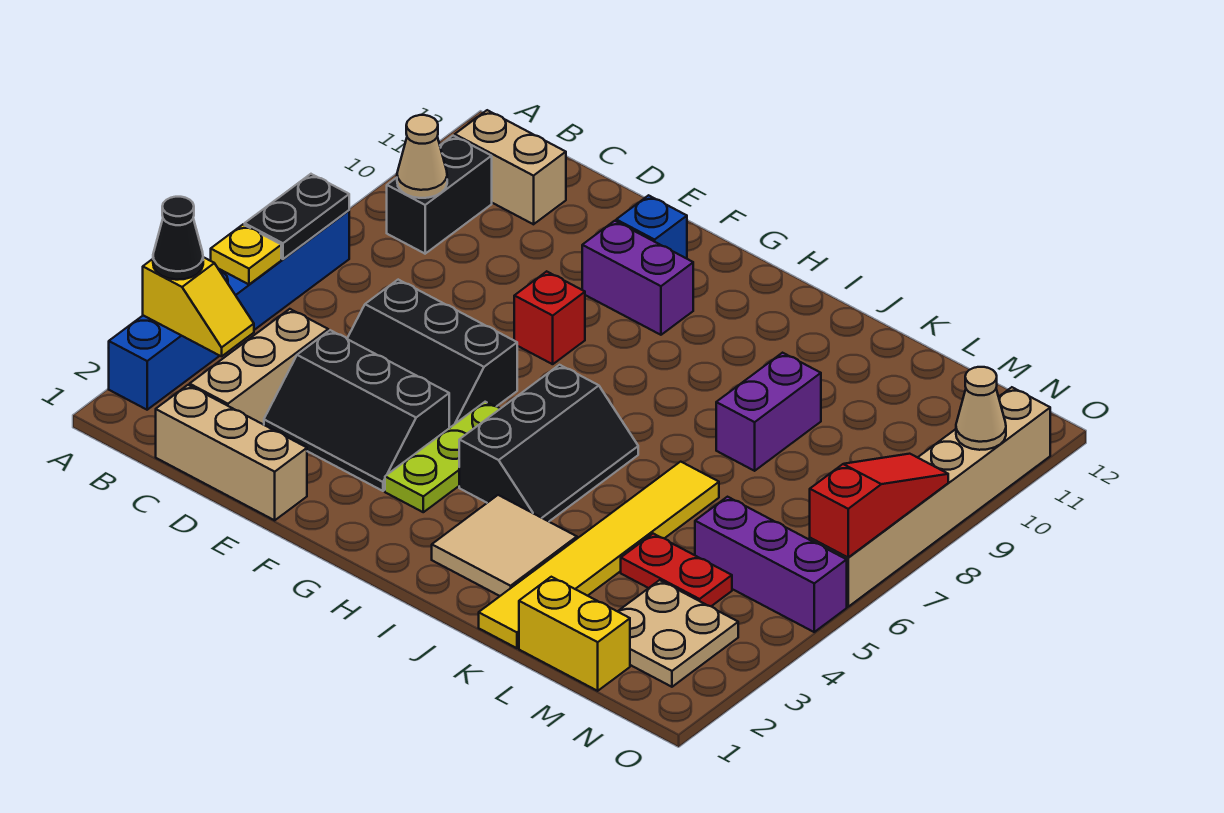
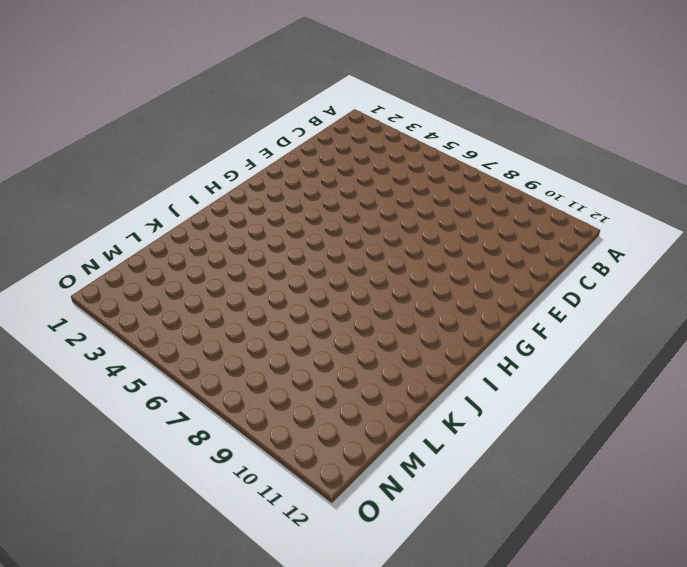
none -> blue 1x6 brick [109,210,349,410]
none -> black 1x2 brick [387,136,492,254]
none -> tan 1x2 brick [455,110,566,224]

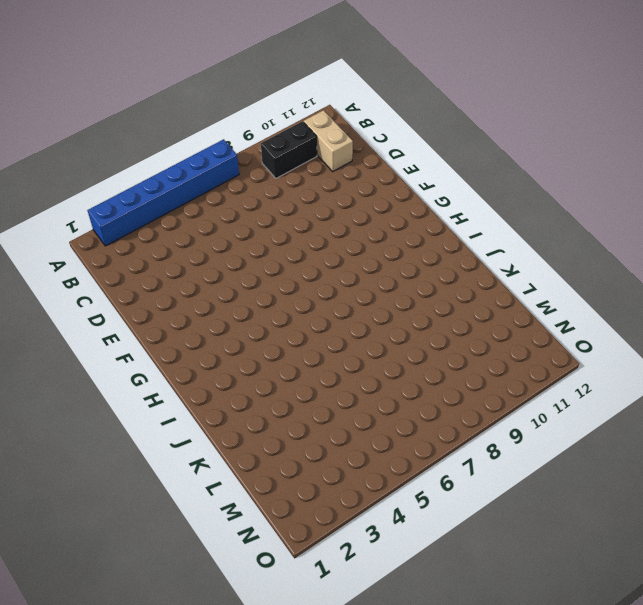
none -> tan 1x3 brick [156,385,307,520]
none -> tan 1x3 brick [190,309,328,425]
none -> black 2x3 slope [264,330,449,491]

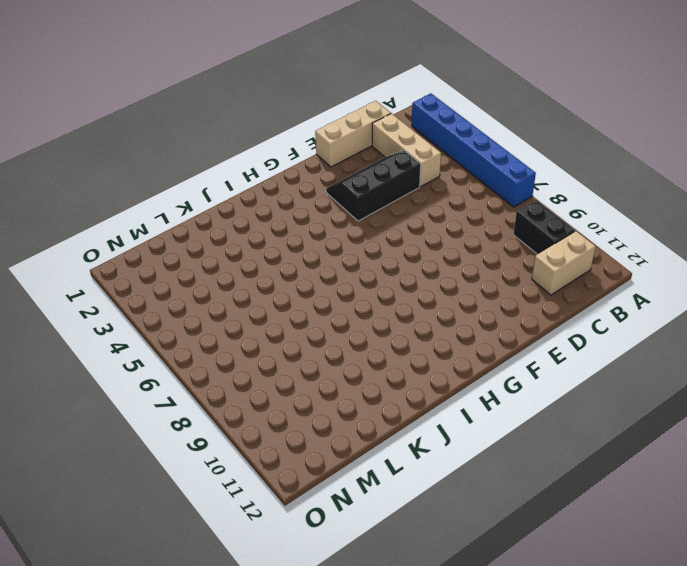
none -> black 2x3 slope [347,280,517,428]
none -> red 1x1 brick [514,271,585,364]
none -> purple 1x2 brick [582,221,693,335]

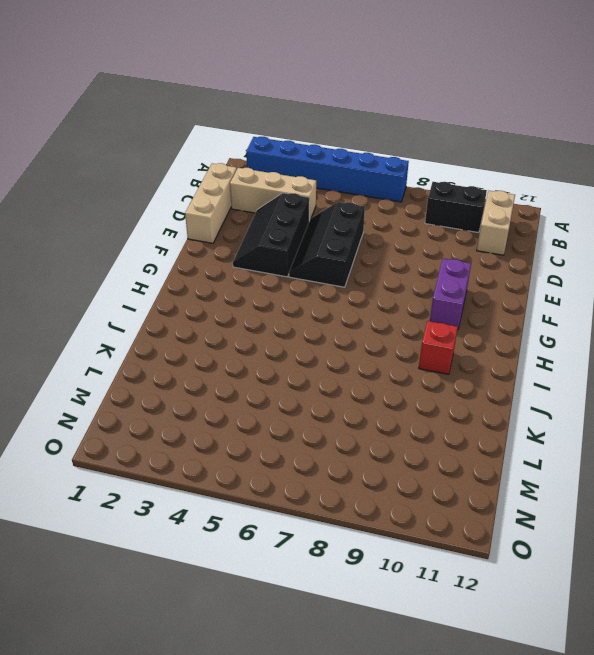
red 1x1 brick [419,321,458,374] -> red 1x1 brick moved to [514,271,585,364]
none -> blue 1x1 brick [616,195,687,259]
none -> lime 1x3 plate [385,402,500,512]
none -> black 2x3 slope [459,365,638,521]

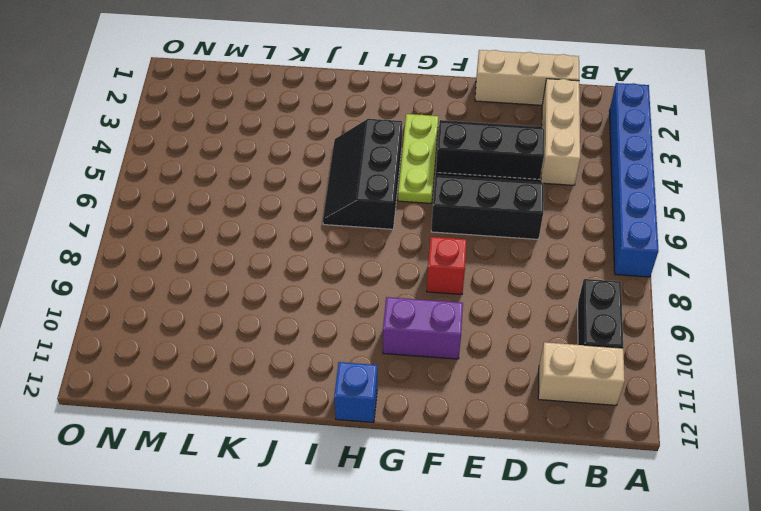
blue 1x1 brick [334,362,377,423] -> blue 1x1 brick moved to [616,195,687,259]
none -> tan 2x2 tile [432,495,577,596]
none -> yellow 1x6 tile [479,462,719,648]
none -> purple 1x2 brick [716,353,821,471]

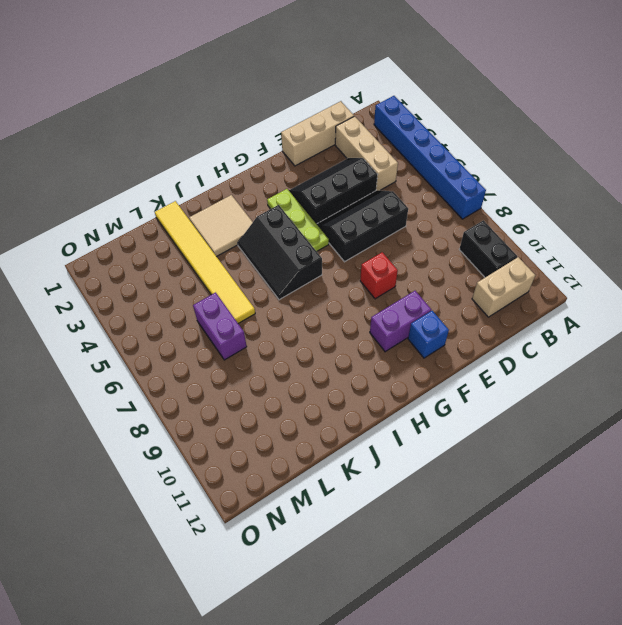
purple 1x2 brick [193,292,247,360] -> purple 1x2 brick moved to [716,353,821,471]
none -> yellow 1x2 brick [519,577,630,691]
none -> red 1x2 plate [621,534,732,606]
none -> tan 2x2 plate [618,580,738,687]

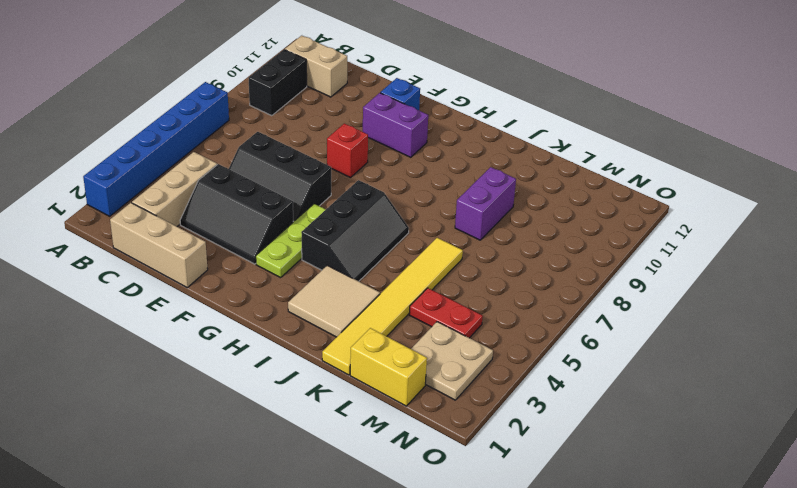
none -> purple 1x3 brick [695,497,847,632]
none -> tan 1x6 brick [810,387,1050,607]
none -> yellow 1x2 slope [143,257,254,356]

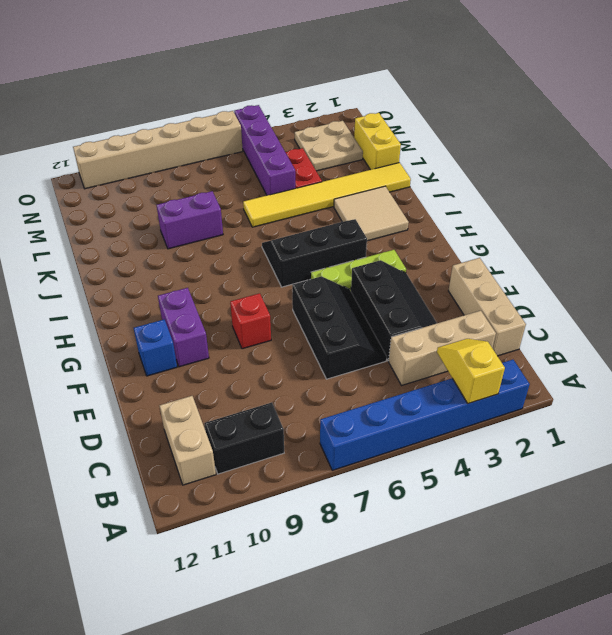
purple 1x4 brick [234,105,295,195] -> purple 1x3 brick [695,497,847,632]
none -> yellow 1x1 plate [211,225,281,284]
none -> black 1x2 plate [245,174,349,259]
none -> tan 1x1 cone [397,115,447,198]

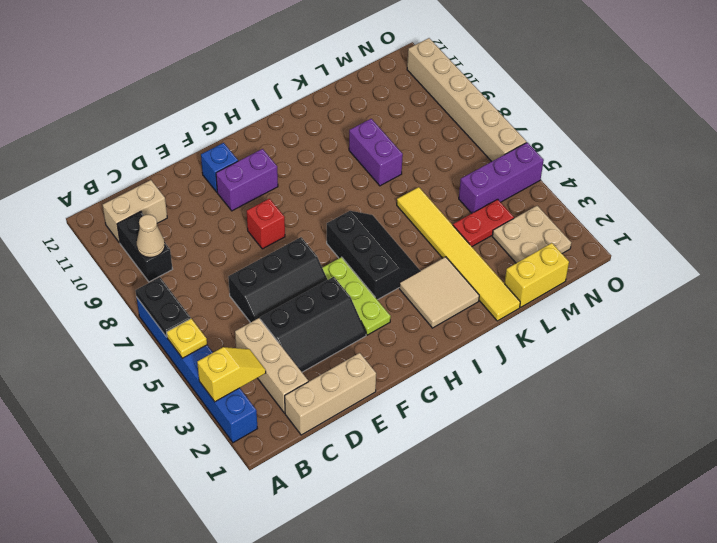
none -> red 1x3 slope [810,454,948,558]
none -> tan 1x1 cone [956,367,1006,450]
none -> black 1x1 cone [153,197,203,280]

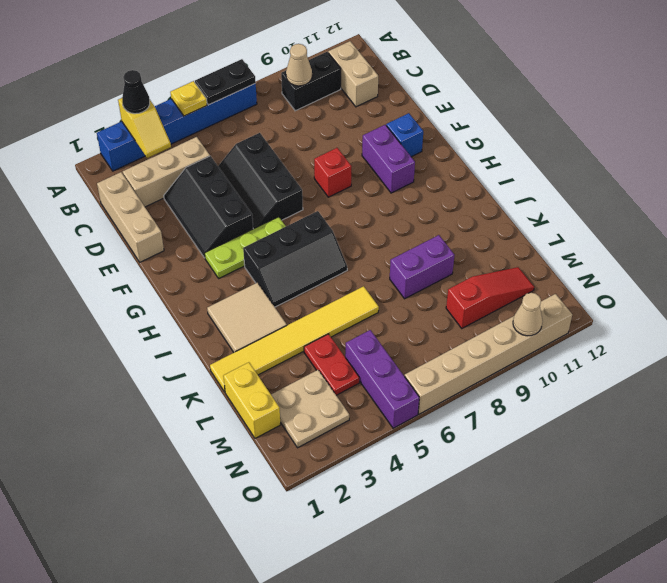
red 1x3 slope [446,267,534,328] -> red 1x3 slope moved to [810,454,948,558]

